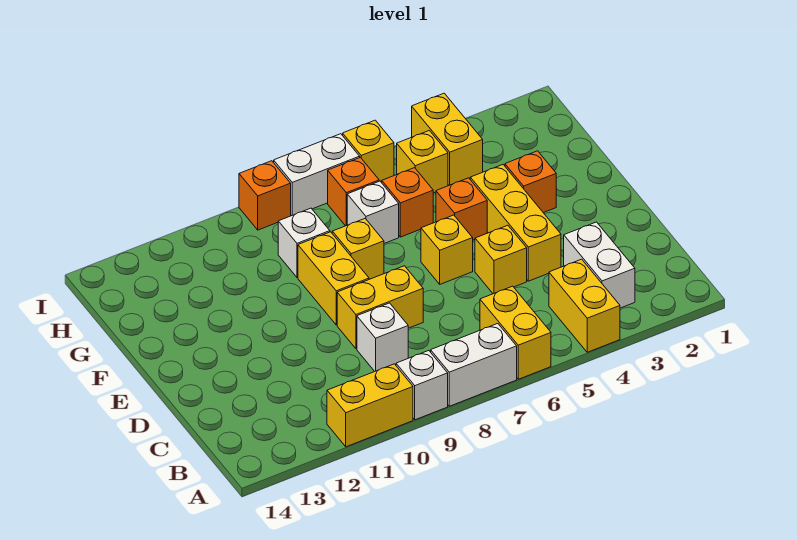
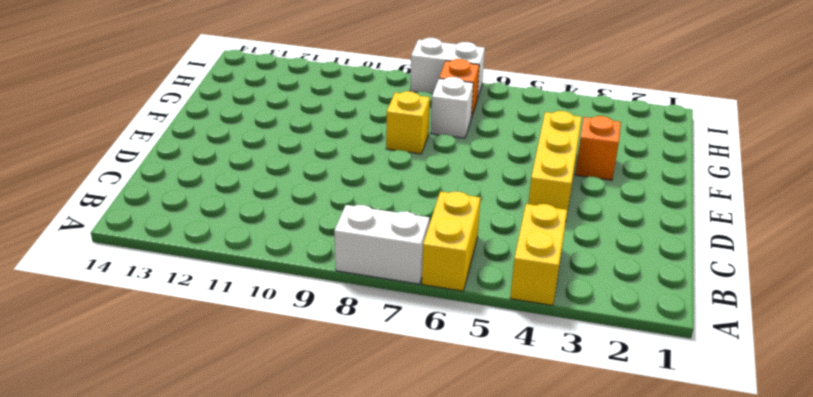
none -> white 1x1 brick [396,351,448,420]
none -> yellow 1x2 brick [327,364,413,447]
none -> white 1x2 brick [564,222,635,308]

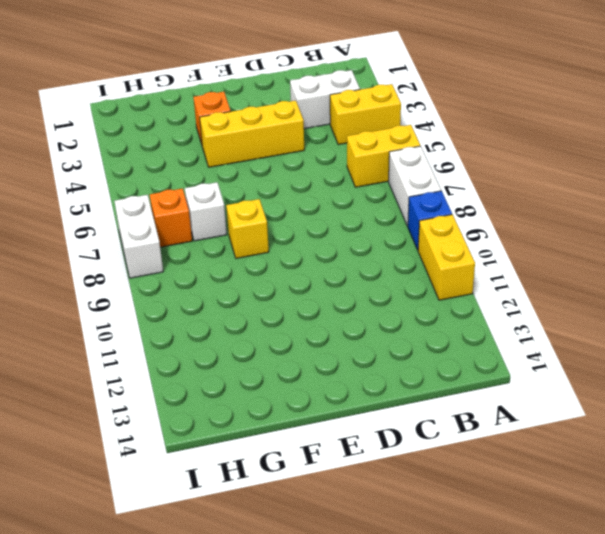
blue 1x1 brick [408,191,452,250] -> white 1x1 brick [396,351,448,420]
none -> white 1x1 brick [357,303,408,371]
none -> yellow 1x1 brick [475,225,527,294]
none -> yellow 1x2 brick [337,266,423,349]

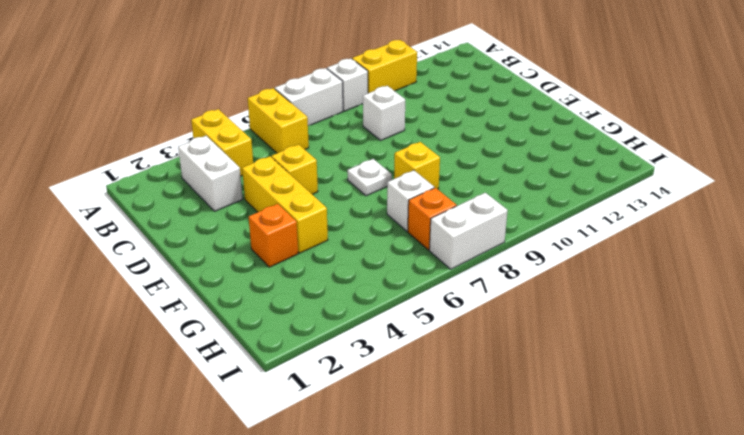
white 1x1 plate [347,159,392,196] -> none
none -> yellow 1x2 brick [337,266,423,349]
none -> yellow 1x1 brick [421,215,473,284]
none -> yellow 1x2 brick [298,232,369,325]

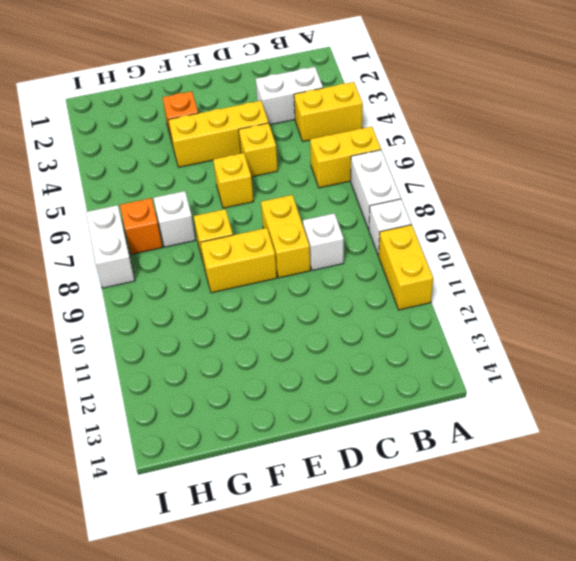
none -> orange 1x1 brick [436,178,487,240]
none -> orange 1x1 brick [382,168,433,237]
none -> white 1x1 brick [278,208,330,278]

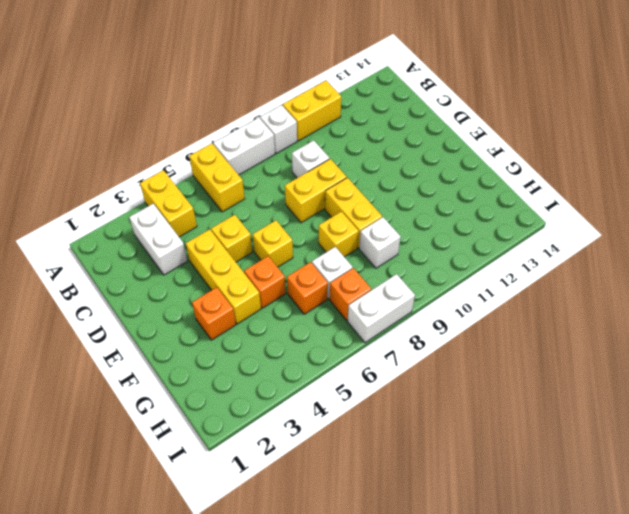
none -> yellow 1x2 brick [412,93,483,185]
none -> yellow 1x1 brick [397,130,448,193]
none -> yellow 1x1 brick [343,120,394,182]

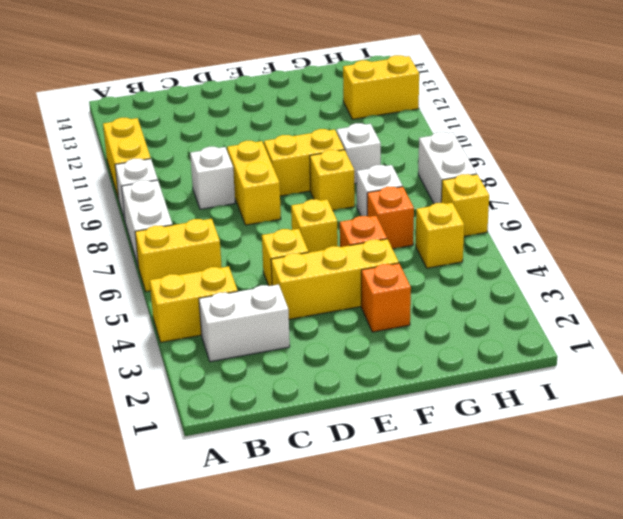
yellow 1x2 brick [343,55,419,119] -> yellow 1x2 brick moved to [412,93,483,185]
none -> orange 1x1 brick [328,157,379,226]
none -> orange 1x1 brick [239,161,291,230]

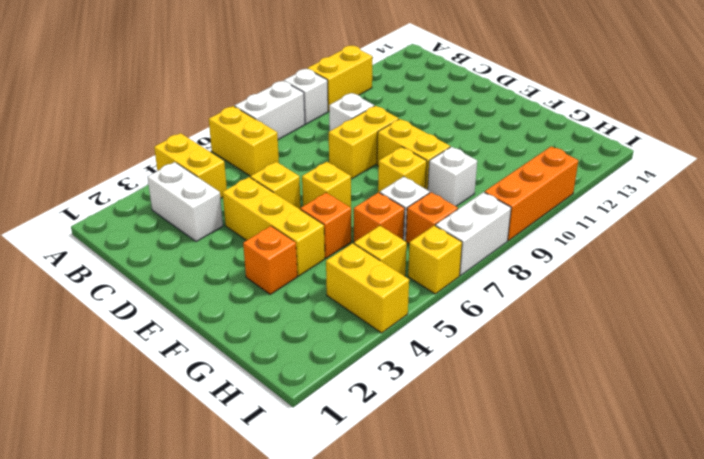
orange 1x3 brick [485,146,578,241] -> orange 1x1 brick [239,161,291,230]

